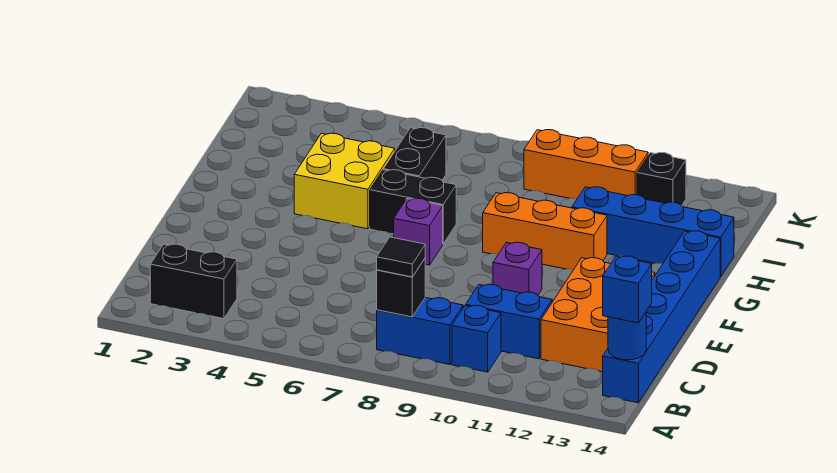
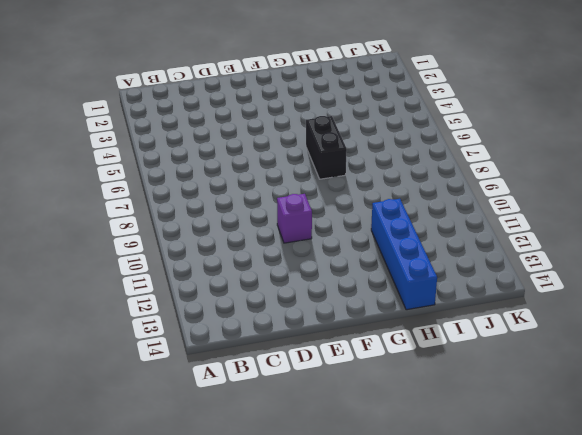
none -> black 1x2 brick [150,244,237,319]
none -> blue 1x2 brick [377,297,463,365]
none -> blue 1x1 brick [452,305,501,372]

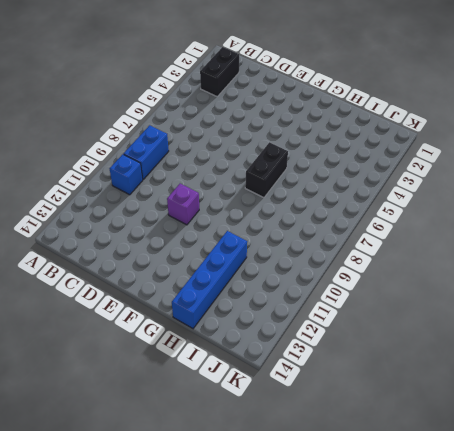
none -> blue 1x6 brick [603,231,720,403]
none -> blue 1x2 brick [466,284,552,359]
none -> orange 2x3 brick [541,258,655,372]

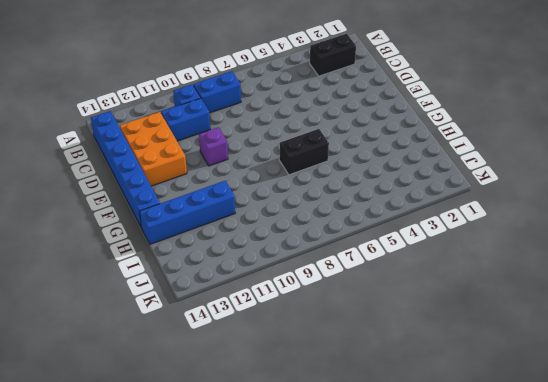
none -> purple 1x1 brick [394,198,443,265]
none -> yellow 2x2 brick [294,133,395,229]
none -> orange 1x3 brick [483,193,607,269]

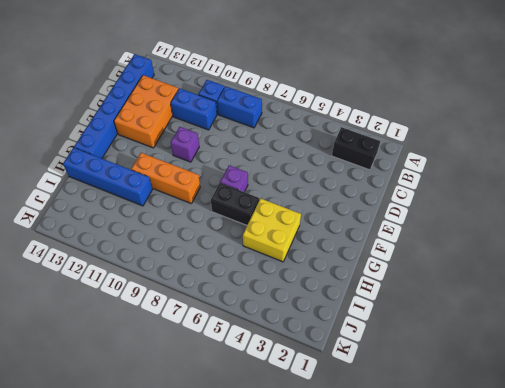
none -> black 1x2 brick [383,128,446,180]
none -> orange 1x3 brick [524,130,648,199]
none -> black 1x1 brick [637,153,686,205]

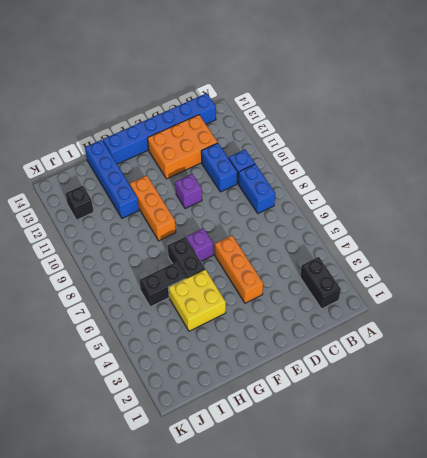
orange 1x3 brick [215,235,263,303] -> orange 1x3 brick moved to [524,130,648,199]
none -> black 1x1 brick [377,259,425,317]
none -> blue 1x1 round brick [608,312,646,360]
none -> black 1x1 tile [377,237,425,277]

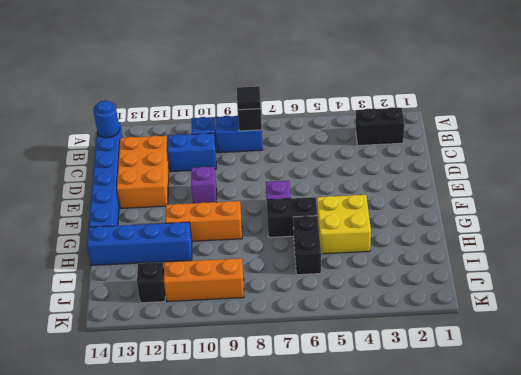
none -> blue 1x1 brick [603,256,652,323]

